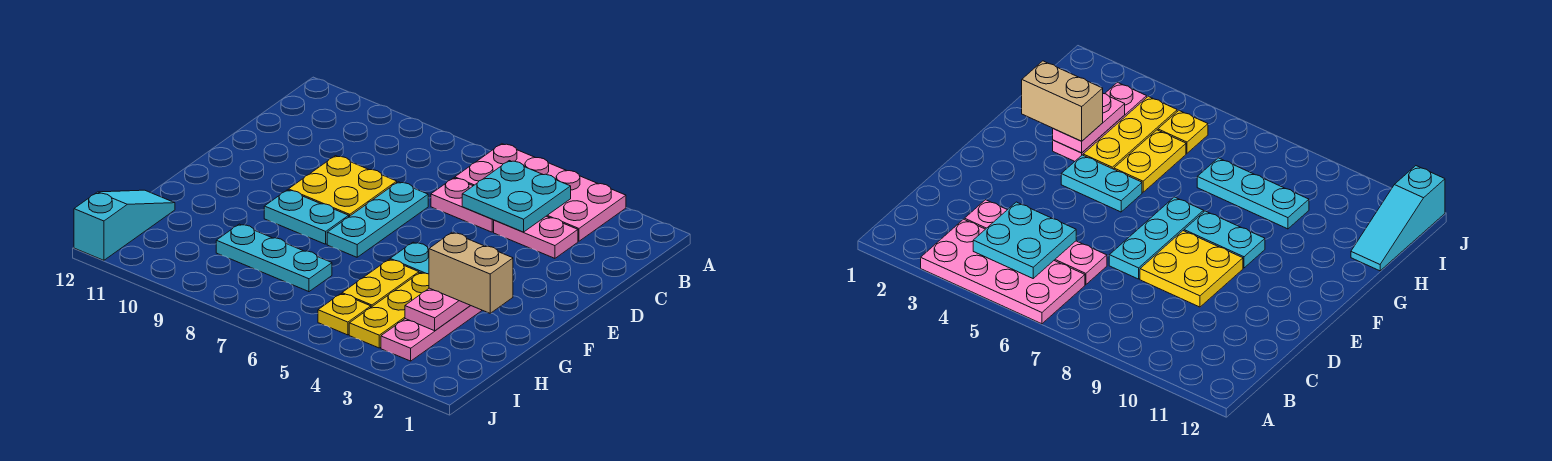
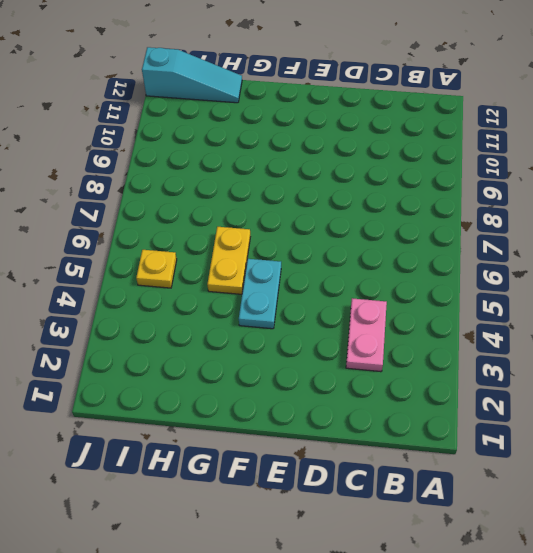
yellow 1x2 plate [207,227,250,294] -> yellow 1x2 plate turned to [342,259,419,307]
none -> pink 2x4 plate [455,144,626,241]
none -> pink 1x2 plate [431,178,494,232]
none -> cyan 1x3 plate [327,182,428,257]

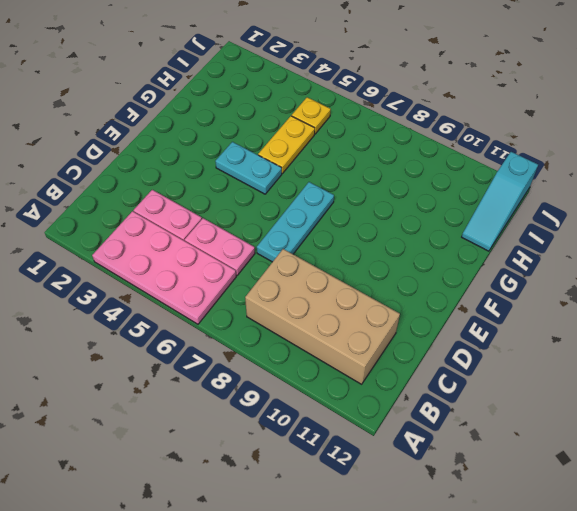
tan 2x4 brick [245,249,400,384] -> none
none -> yellow 2x2 plate [288,156,397,216]
none -> cyan 1x2 plate [264,190,349,244]
none -> pink 1x3 plate [381,306,482,361]

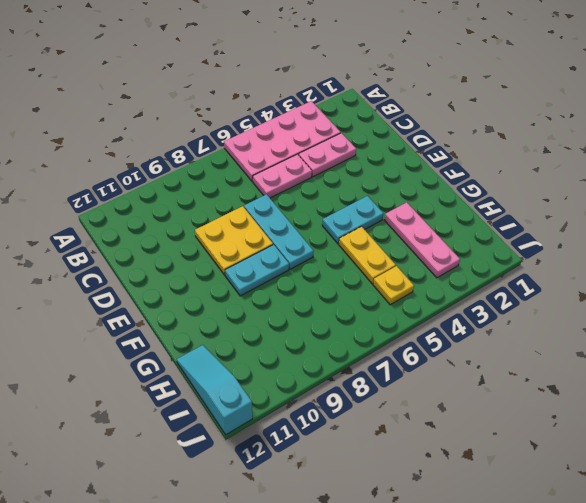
none -> yellow 1x3 plate [349,273,429,348]
none -> cyan 1x3 plate [216,224,332,292]
none -> cyan 2x2 plate [462,161,571,232]

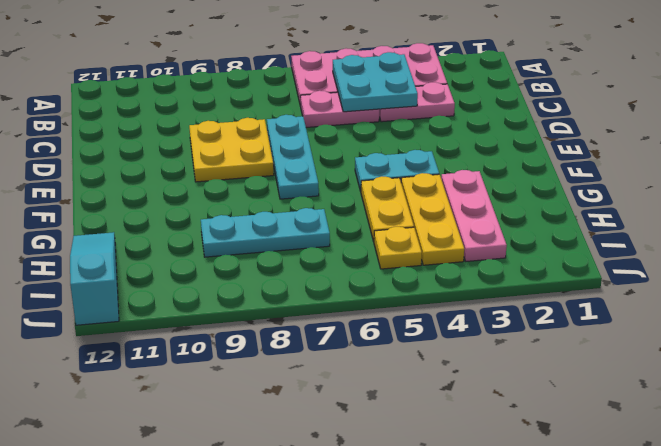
none -> cyan 1x2 plate [264,190,349,244]
none -> pink 1x2 plate [405,288,470,331]
none -> tan 1x2 brick [429,233,513,313]

